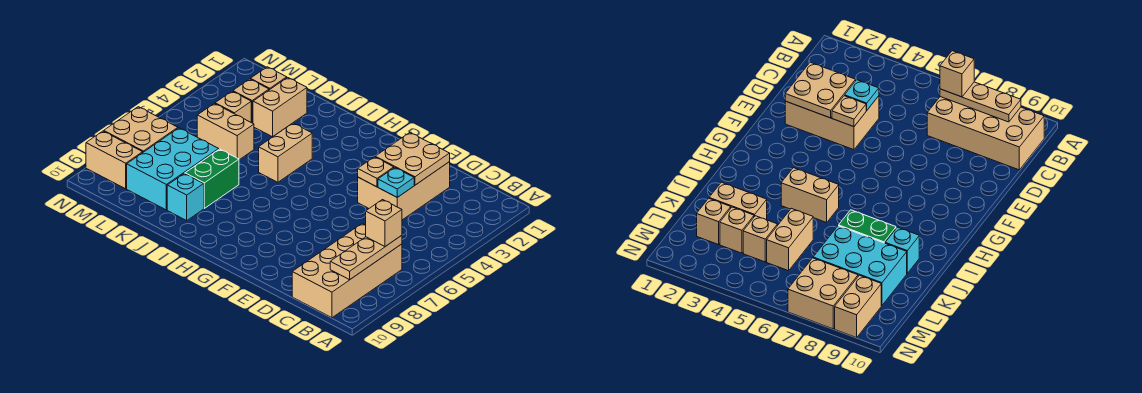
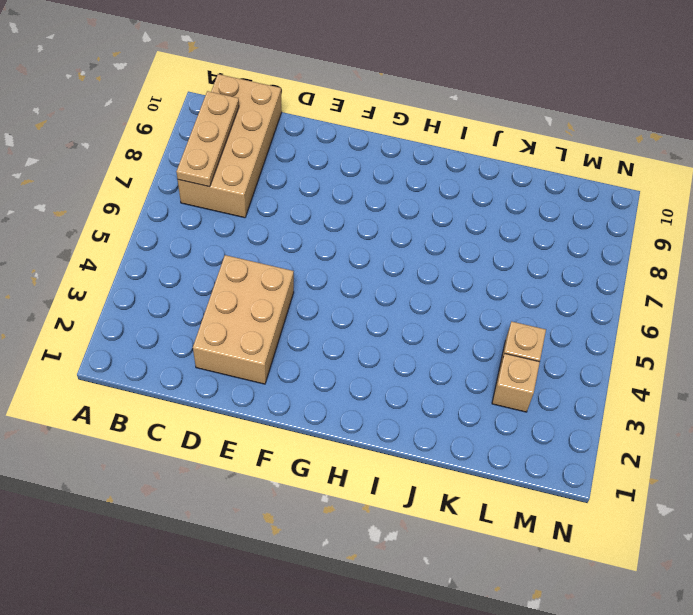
none -> tan 1x2 brick [259,123,312,182]
none -> green 1x2 brick [185,149,239,208]
none -> cyan 1x1 brick [167,174,204,220]

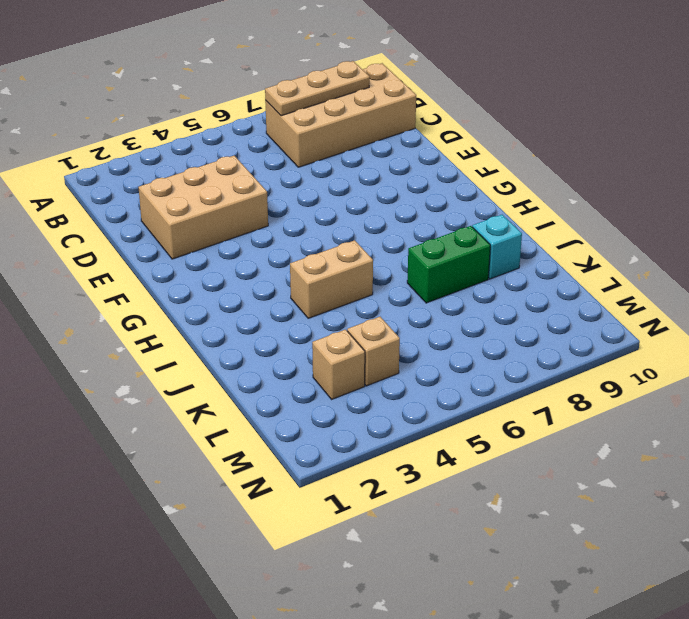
none -> tan 1x2 brick [253,77,307,137]
none -> tan 1x2 brick [197,104,254,160]
none -> cyan 2x3 brick [127,128,219,210]

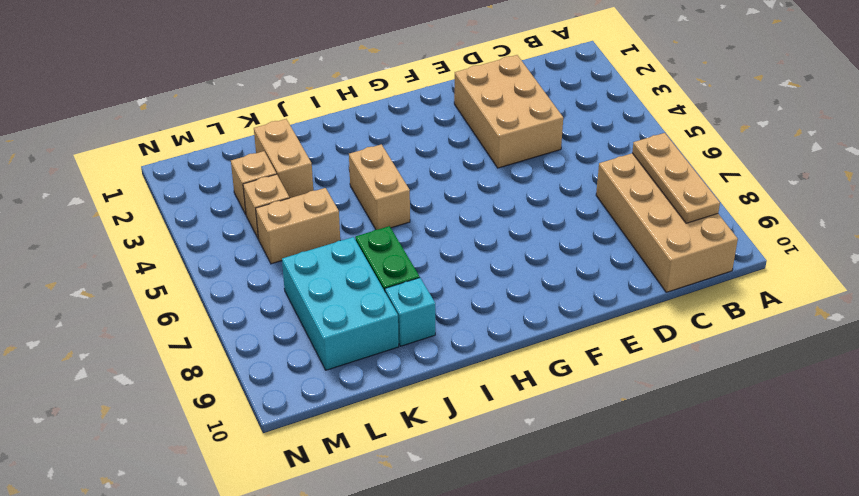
none -> tan 1x1 brick [251,67,287,90]
none -> tan 2x2 brick [104,107,178,152]
none -> tan 1x2 brick [86,131,143,189]

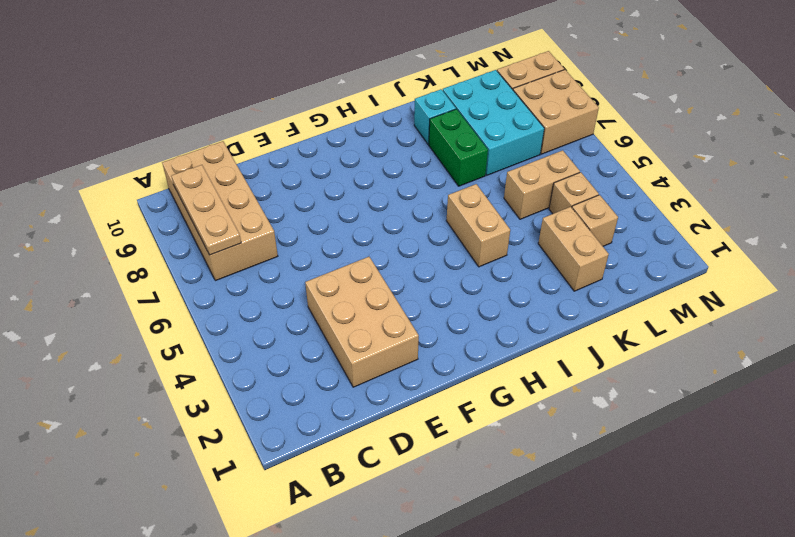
none -> tan 1x1 brick [251,67,287,90]
none -> tan 2x2 plate [375,133,450,185]
none -> cyan 1x1 plate [378,168,414,197]

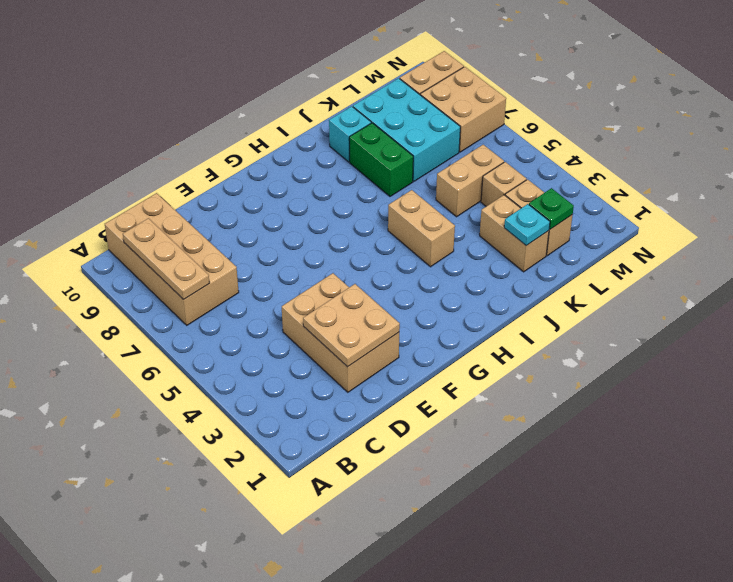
cyan 1x1 plate [504,204,550,246] -> cyan 1x1 plate moved to [378,168,414,197]
green 1x1 plate [529,188,574,229] -> none
none -> tan 1x1 plate [358,157,394,187]
none -> tan 1x1 brick [366,200,402,247]

